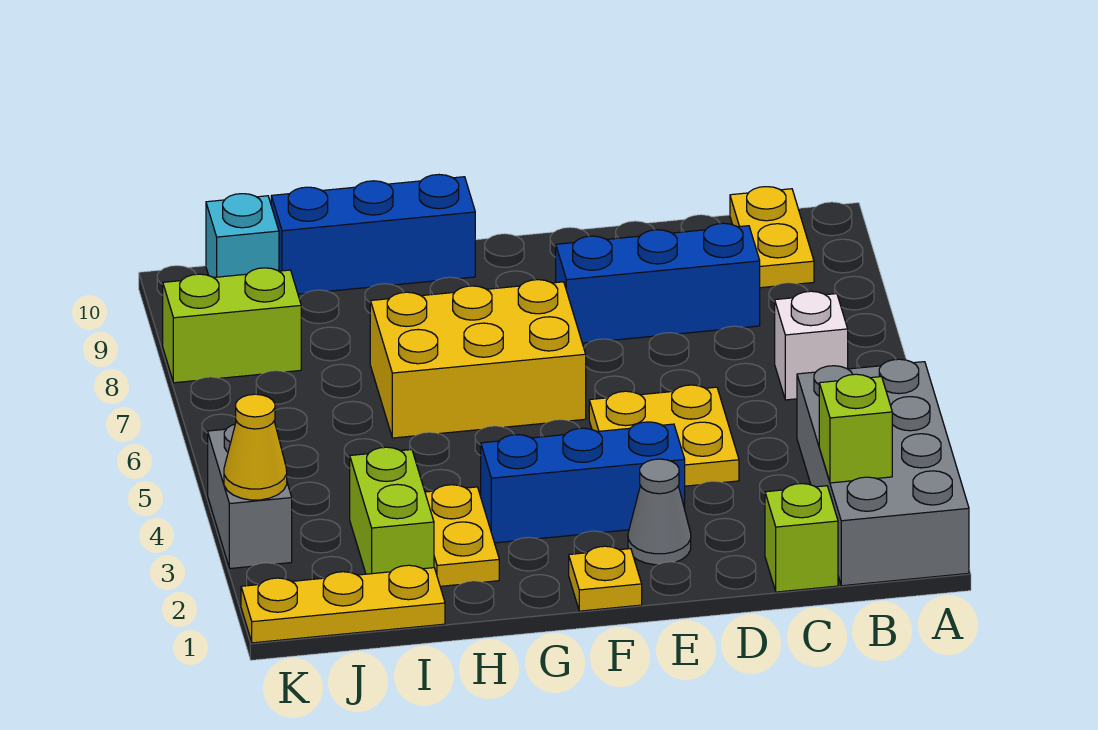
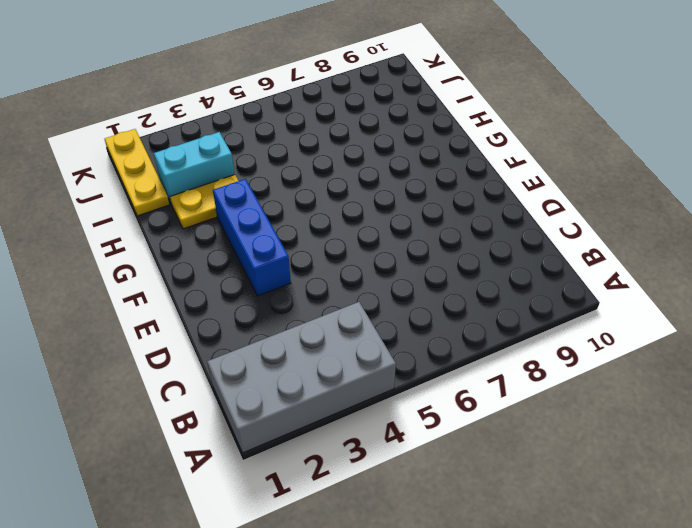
cyan 1x2 brick [154,132,235,203] -> lime 1x2 brick [350,447,434,574]
none -> white 1x1 brick [775,291,848,400]
none -> yellow 1x2 plate [730,187,814,288]
none -> lime 1x1 brick [765,484,838,592]

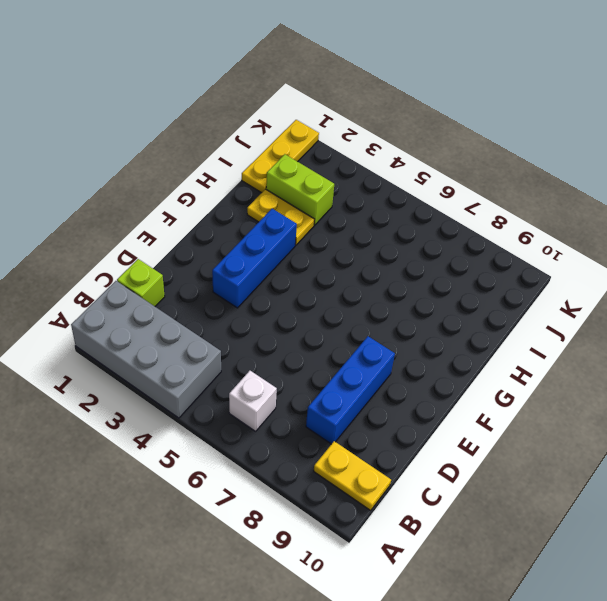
none -> yellow 2x2 plate [589,385,739,486]
none -> grey 1x1 cone [628,459,691,565]
none -> yellow 1x1 plate [569,546,642,611]

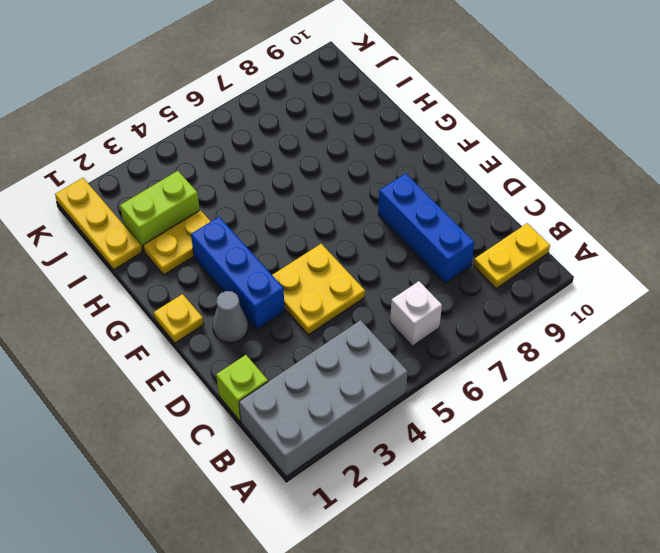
none -> yellow 2x3 brick [370,280,586,438]
none -> blue 1x3 brick [271,175,475,294]
none -> lime 1x2 brick [163,268,301,383]

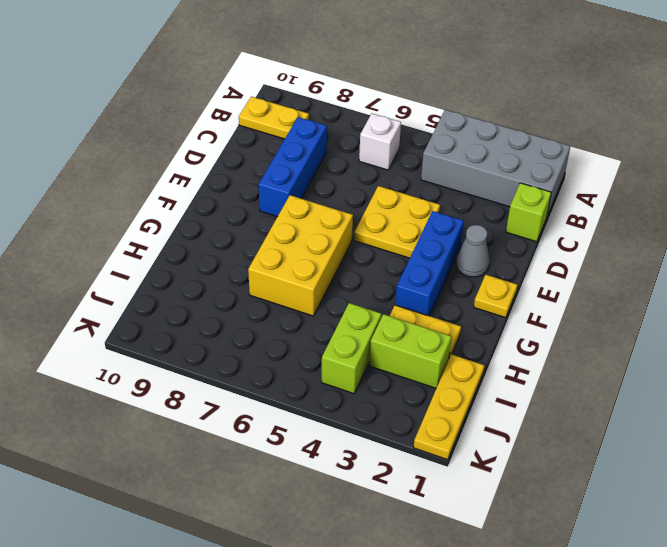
lime 1x2 brick [321,303,382,394] -> lime 1x2 brick moved to [163,268,301,383]
none -> blue 1x3 brick [271,175,475,294]
none -> cyan 1x1 brick [206,194,279,278]
none -> grey 1x2 brick [208,424,292,568]

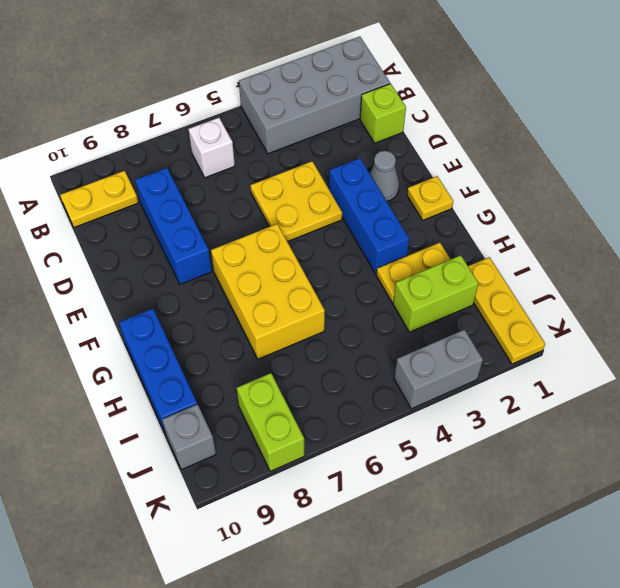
grey 1x1 brick [162,404,216,470] -> cyan 1x1 brick [206,194,279,278]
none -> lime 1x1 brick [819,374,892,483]
none -> yellow 1x1 cone [224,394,287,500]

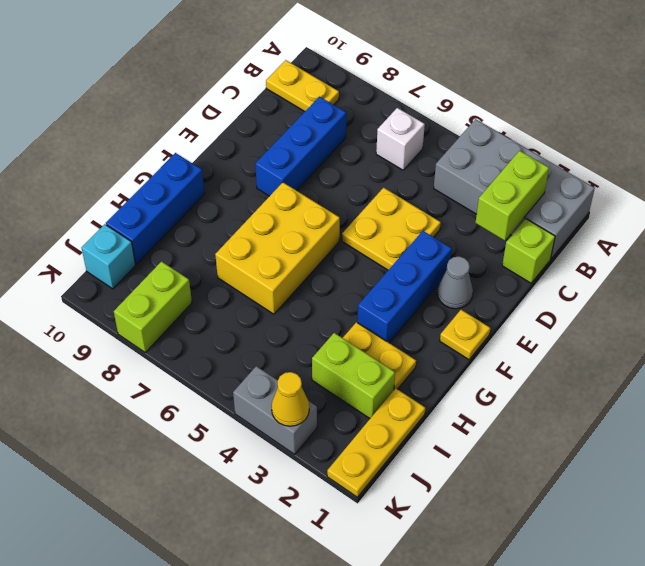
lime 1x2 brick [475,151,549,240] -> lime 1x1 brick [819,374,892,483]

